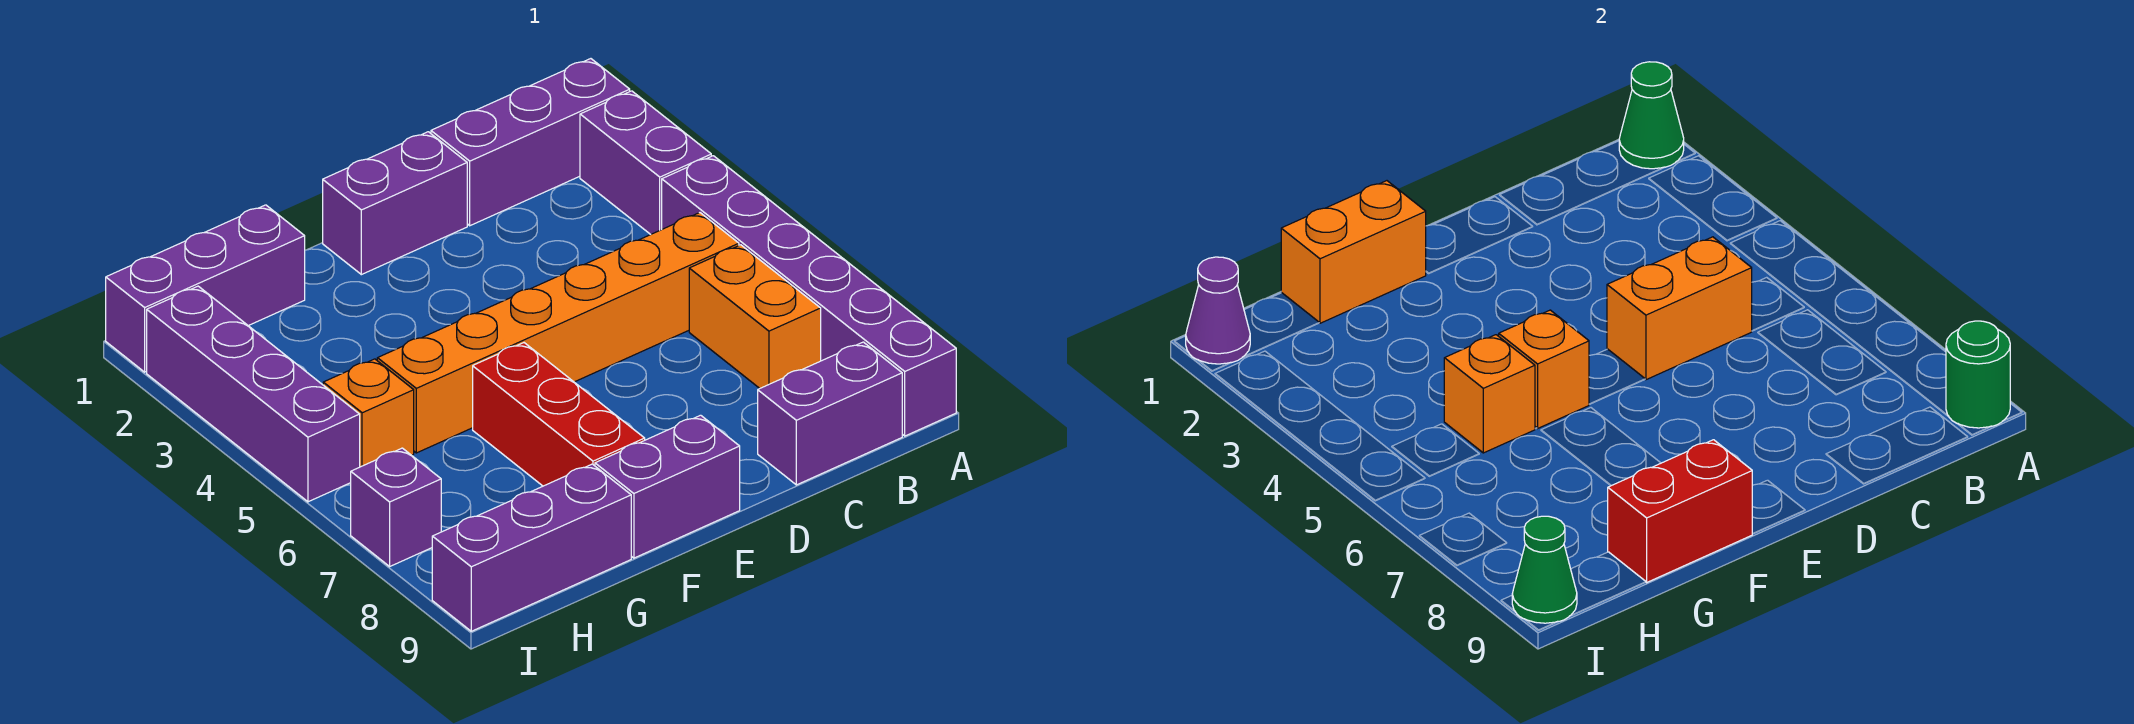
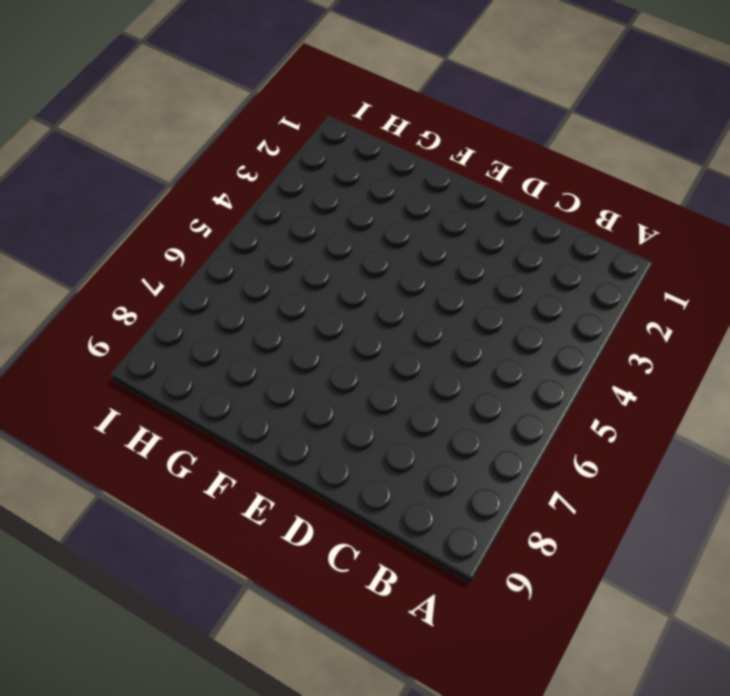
none -> purple 1x3 brick [431,59,630,226]
none -> purple 1x2 brick [580,91,711,235]
none -> purple 1x6 brick [662,156,956,436]

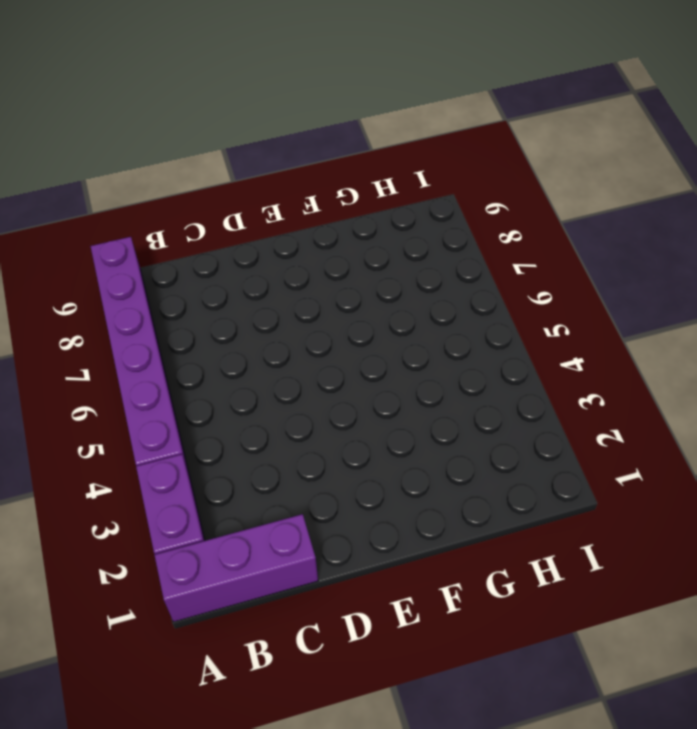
none -> orange 1x6 brick [377,213,739,453]
none -> orange 1x2 brick [689,245,821,388]
none -> purple 1x2 brick [758,342,902,485]

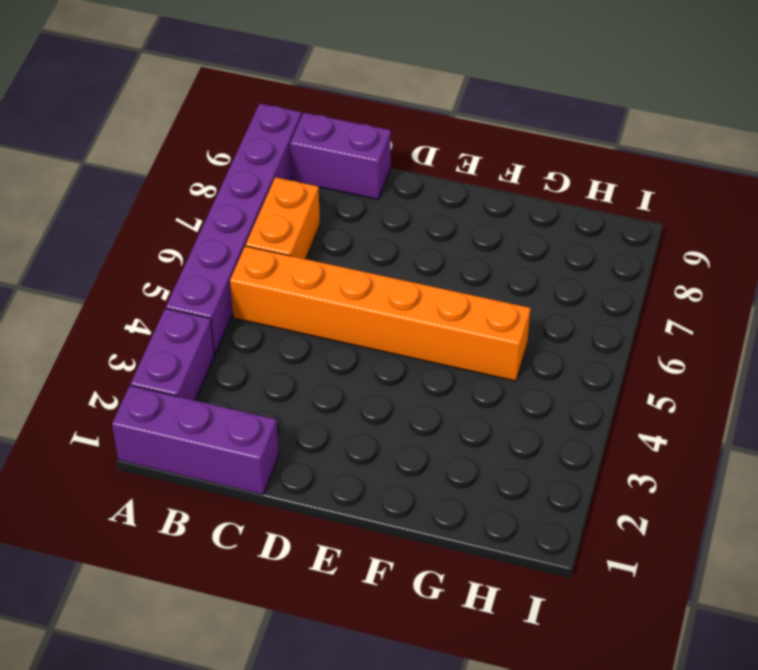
none -> purple 1x2 brick [323,132,467,275]
none -> purple 1x2 brick [595,415,740,558]
none -> red 1x3 brick [473,343,645,486]

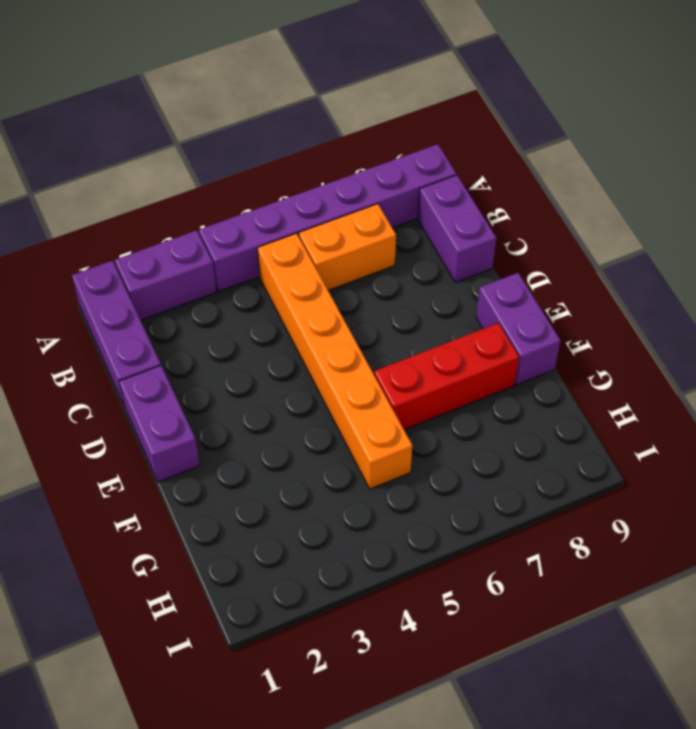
none -> purple 1x3 brick [106,205,305,372]
none -> purple 1x3 brick [432,464,631,631]
none -> orange 1x1 brick [323,359,414,467]

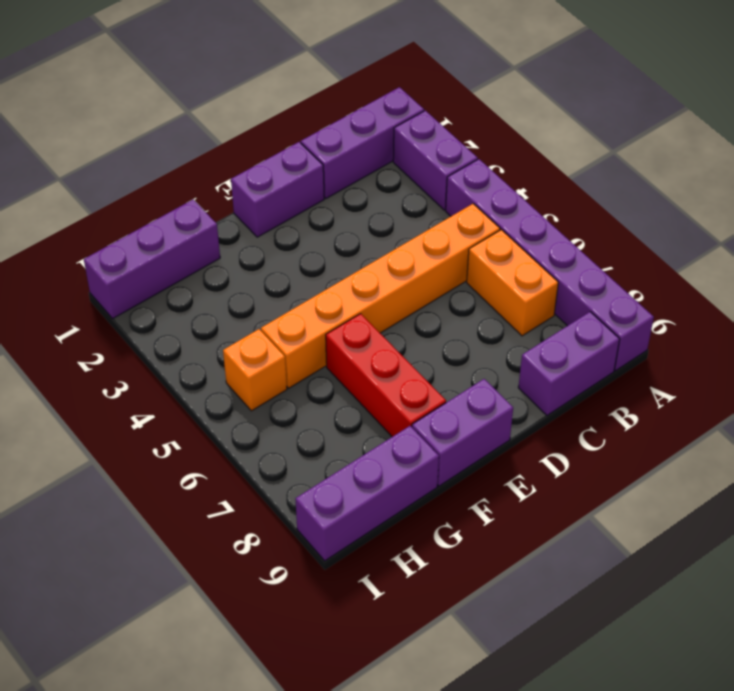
none -> purple 1x4 brick [147,286,360,502]
none -> purple 1x1 brick [351,448,441,566]
none -> green 1x1 cone [1619,62,1684,169]

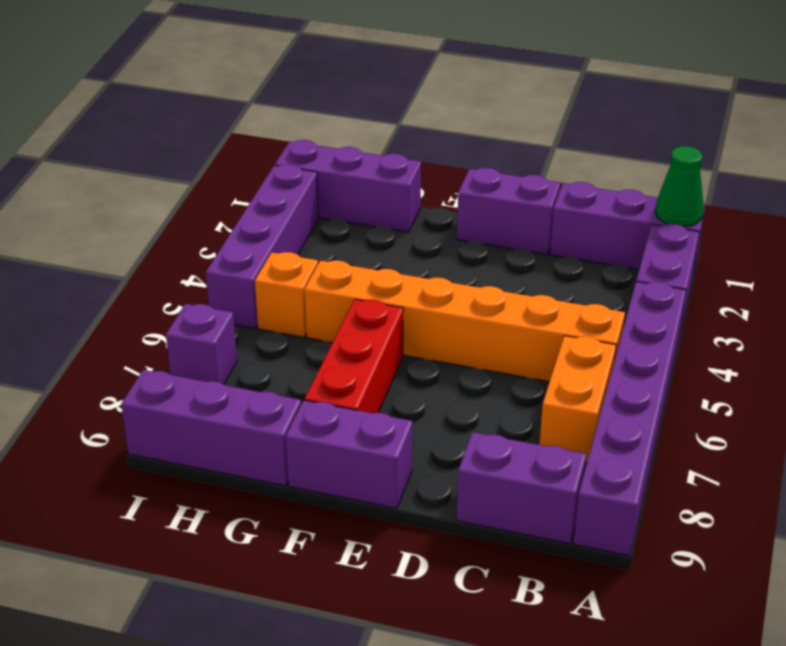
none -> green 1x1 round brick [1946,321,2010,428]
none -> orange 1x2 brick [1607,237,1752,380]
none -> orange 1x2 brick [1281,181,1426,323]

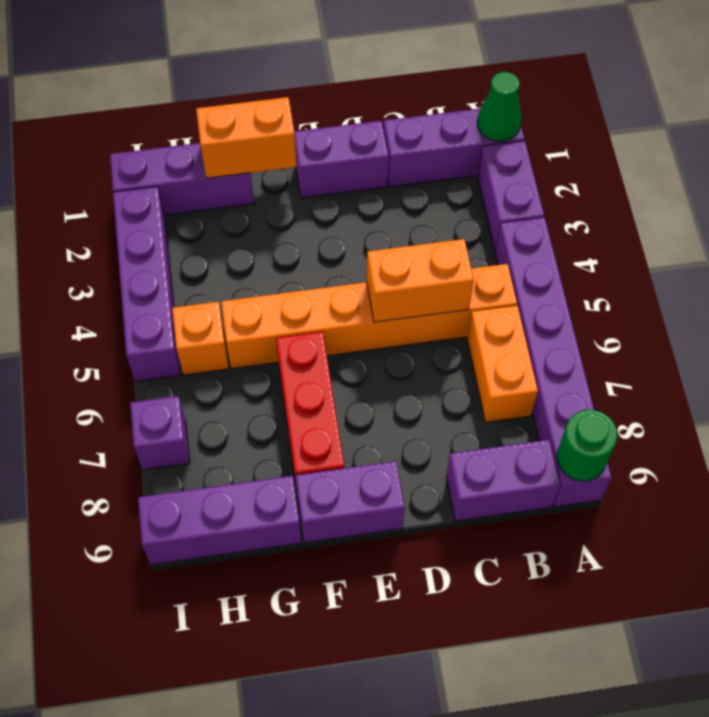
none -> orange 1x1 brick [1499,310,1589,428]
none -> red 1x2 brick [1608,440,1752,582]
none -> orange 1x1 brick [1444,335,1535,453]

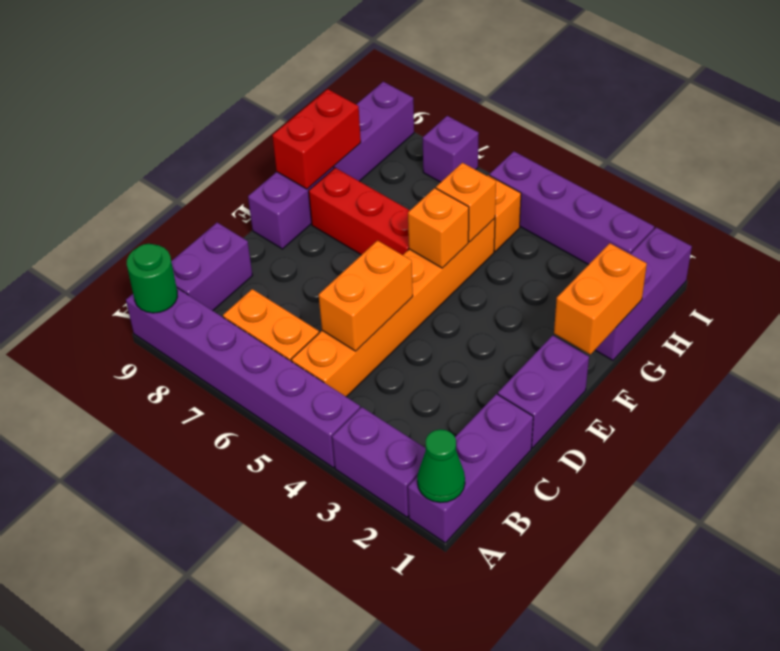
none -> purple 1x1 cone [1186,257,1250,364]
none -> green 1x1 cone [1512,516,1577,623]

